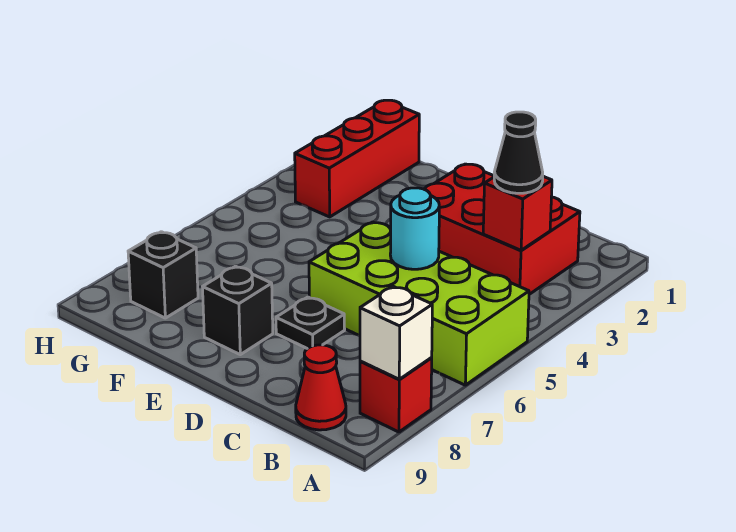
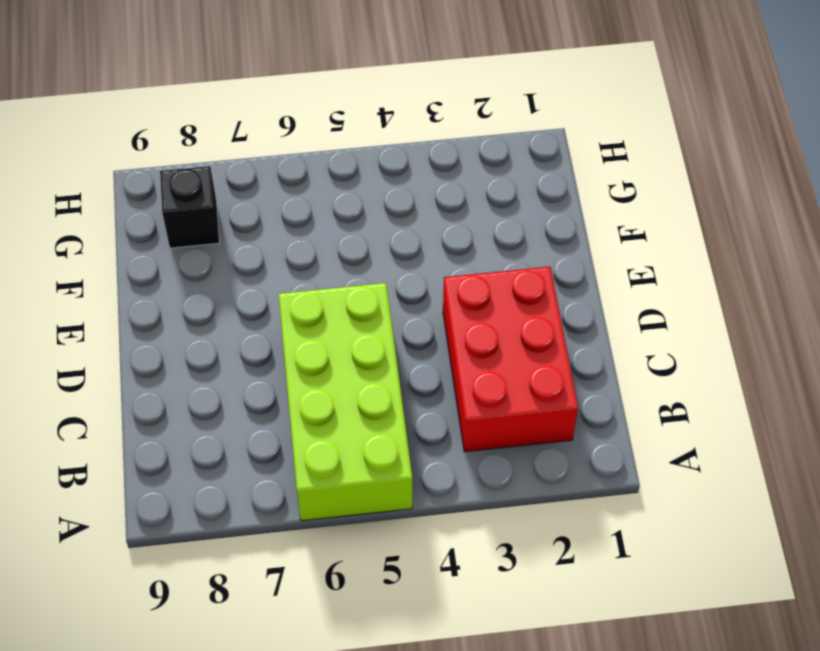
none -> red 1x1 brick [360,358,432,432]
none -> red 1x1 cone [296,345,346,430]
none -> black 1x1 plate [276,297,345,349]

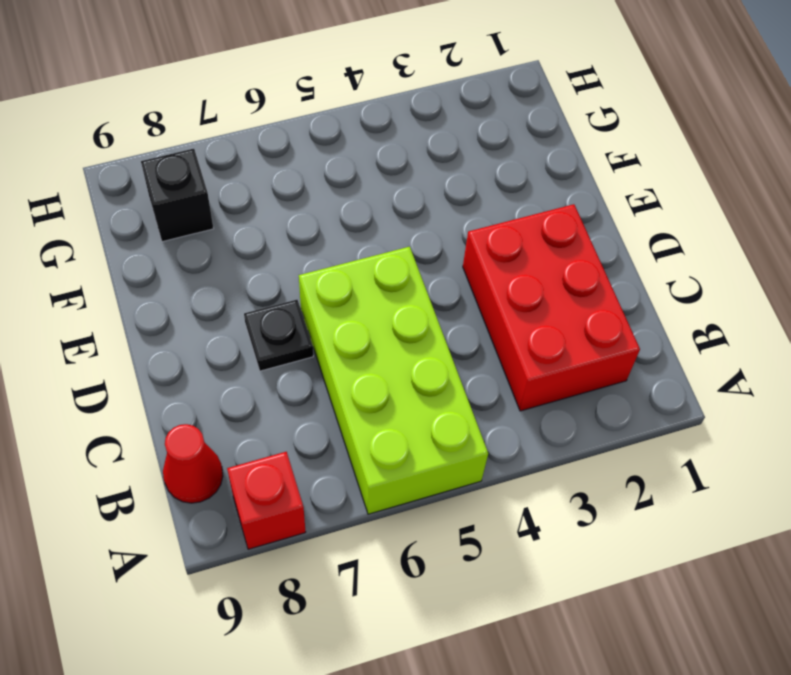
none -> black 1x1 brick [203,266,273,355]
none -> red 1x3 brick [295,100,419,217]
none -> white 1x1 brick [360,286,432,379]

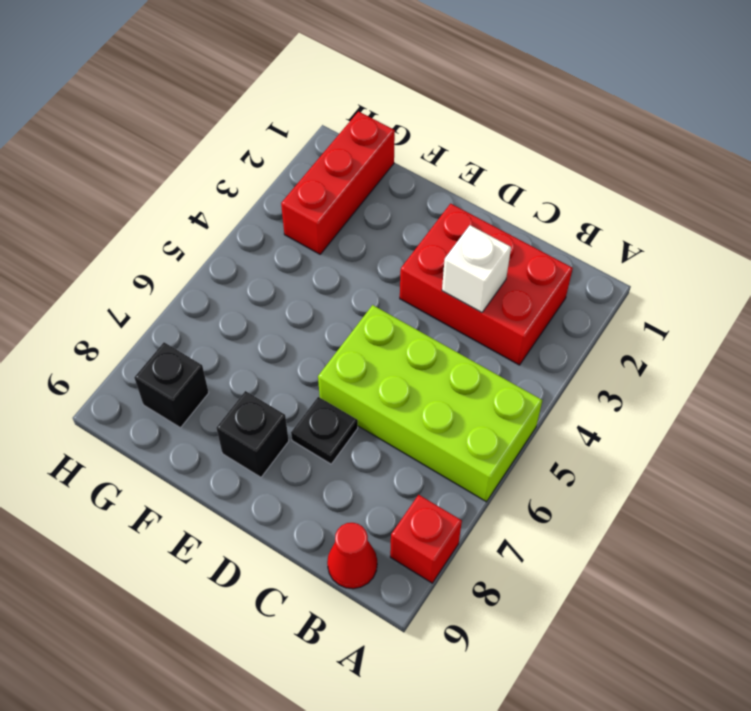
white 1x1 brick [442,225,511,313] -> white 1x1 brick moved to [360,286,432,379]
none -> red 1x1 brick [483,176,552,250]
none -> cyan 1x1 round brick [390,188,439,269]
none -> black 1x1 cone [494,112,543,193]

